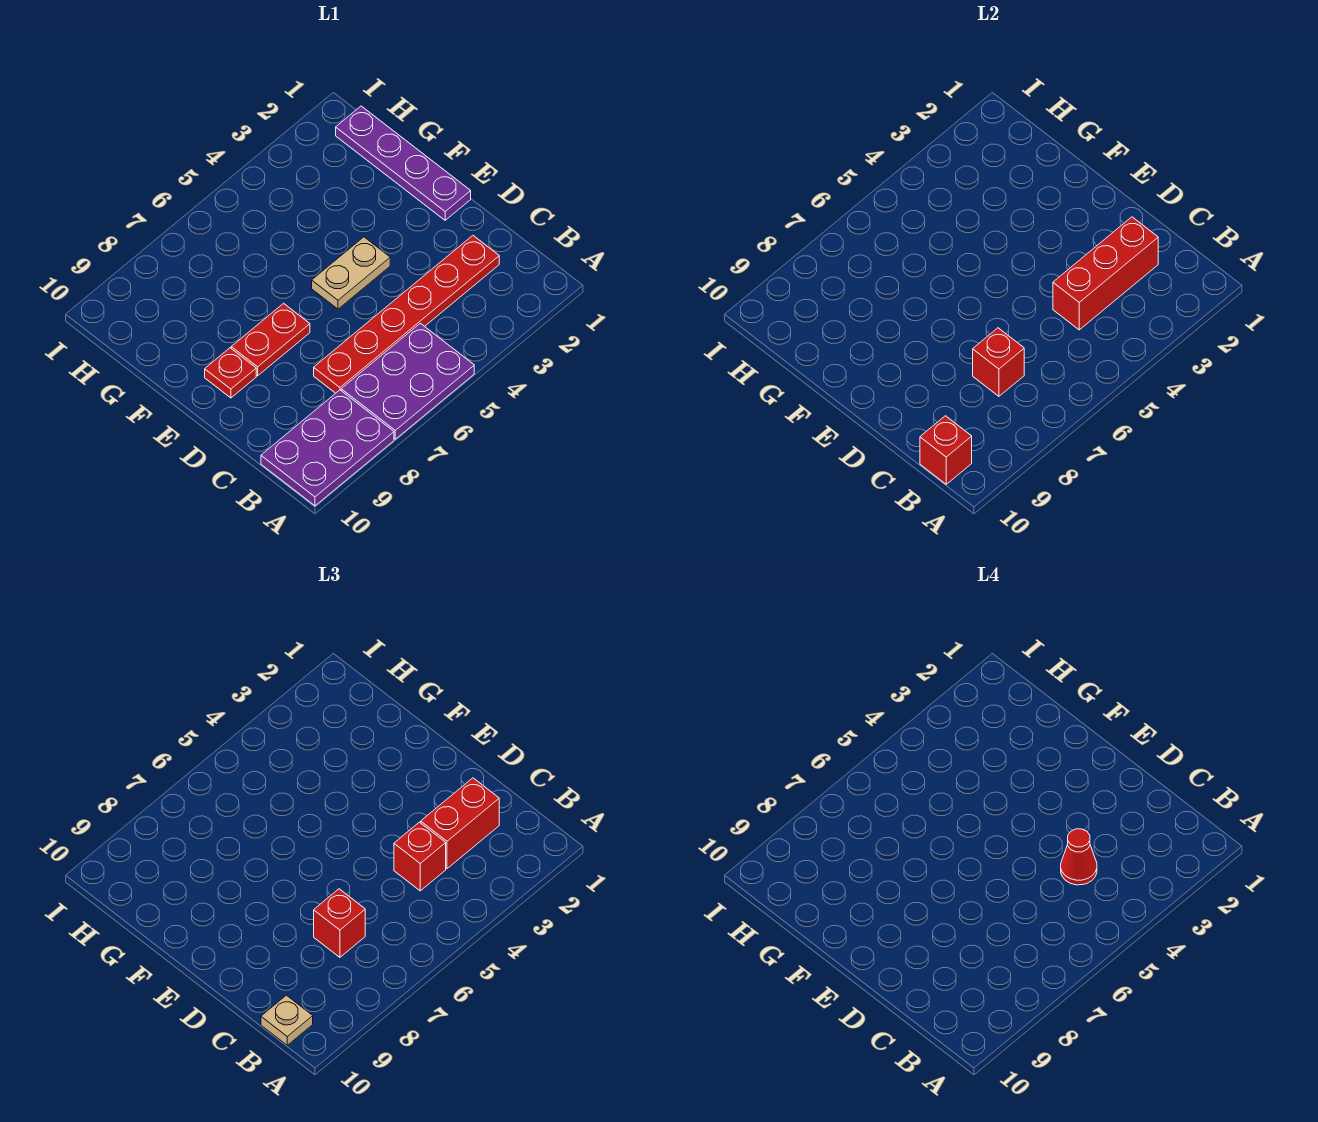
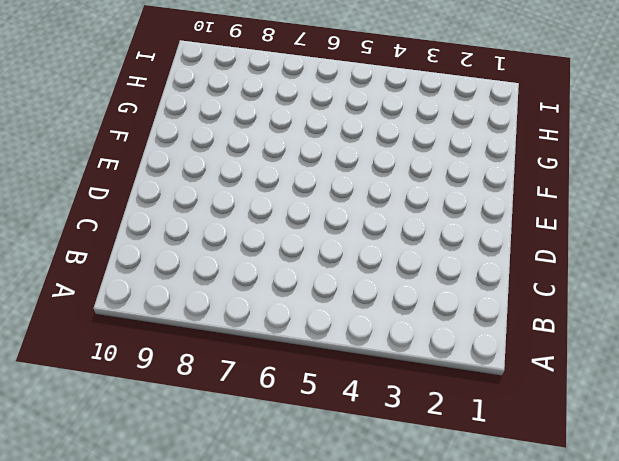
none -> purple 2x3 plate [341,323,474,439]
none -> purple 2x3 plate [261,390,394,506]
none -> red 1x6 plate [314,236,499,393]

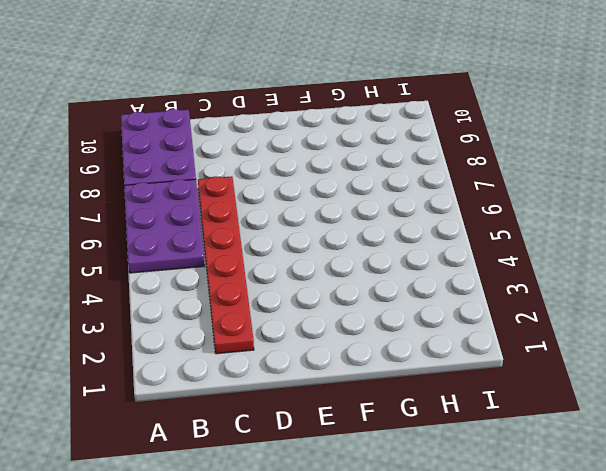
none -> purple 1x4 plate [336,106,471,220]
none -> tan 1x2 plate [312,237,390,309]
none -> red 1x2 plate [231,303,310,376]

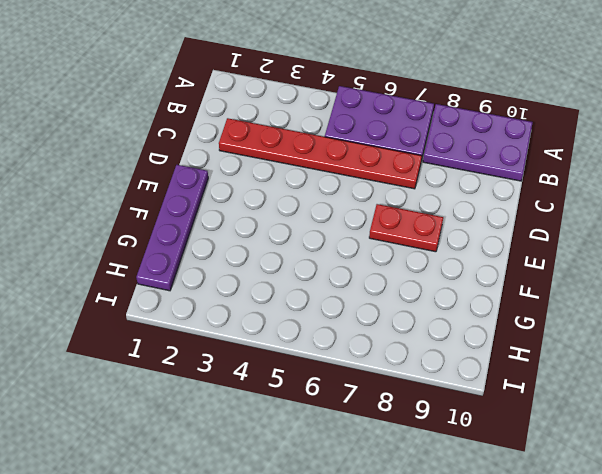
none -> tan 1x2 plate [312,237,390,309]
none -> red 1x1 plate [205,348,256,398]
none -> red 1x1 brick [920,416,972,484]

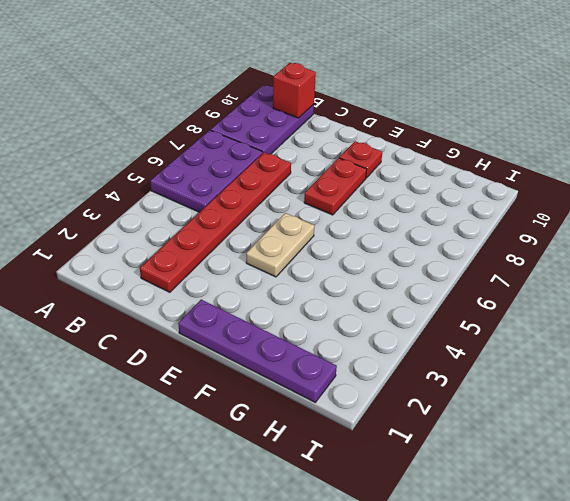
none -> red 1x3 brick [1053,217,1158,330]
none -> red 1x1 brick [973,328,1024,396]
none -> tan 1x1 plate [261,995,313,1045]

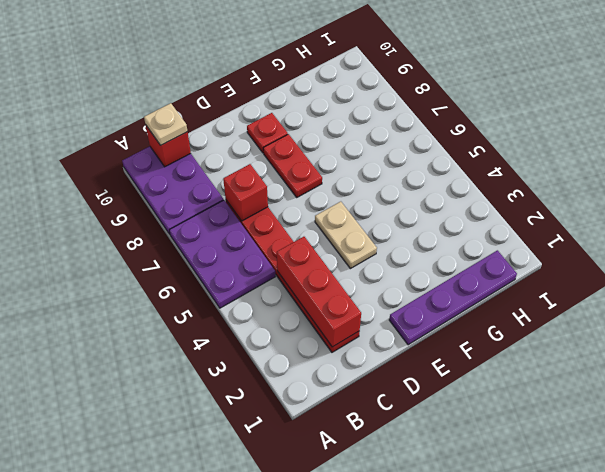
none -> red 1x2 brick [421,778,499,869]
none -> red 1x1 brick [394,822,446,891]
none -> red 1x1 brick [314,889,365,957]

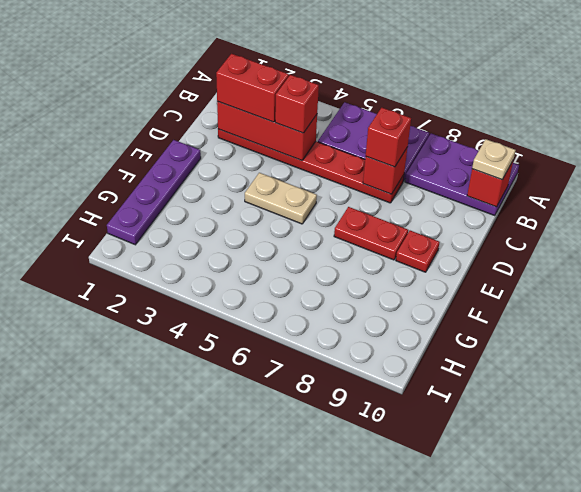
none -> red 1x1 cone [1061,829,1097,885]

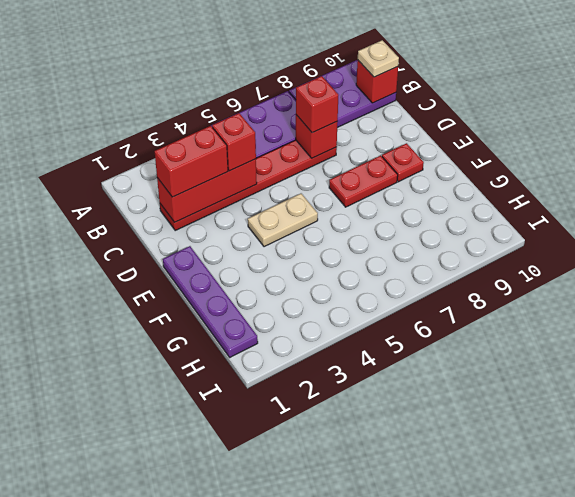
none -> red 1x1 cone [1061,829,1097,885]

